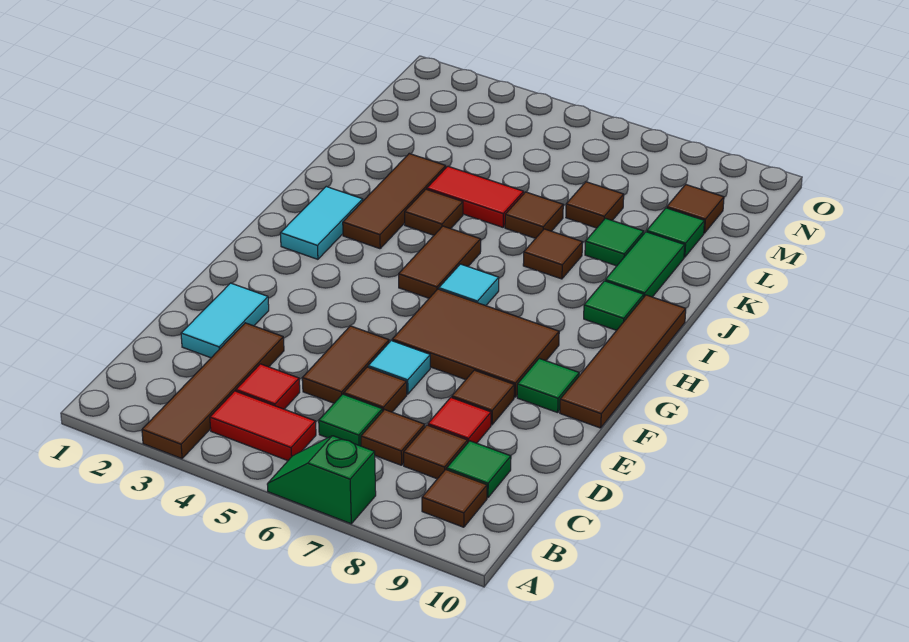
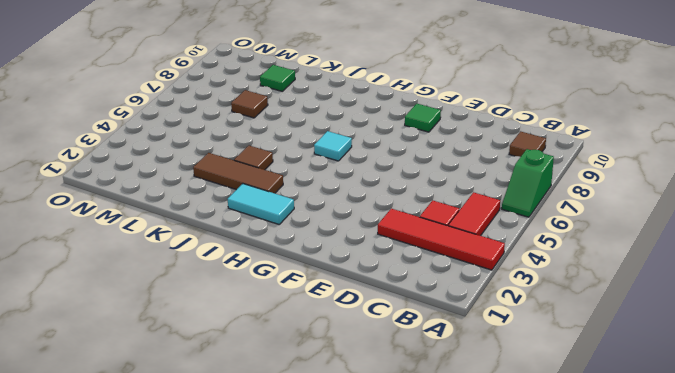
red 1x4 tile [378,209,505,270] -> brown 1x4 tile [142,323,284,459]
none -> green 1x1 tile [319,394,382,446]
none -> brown 1x1 tile [361,410,425,465]
none -> brown 1x1 tile [404,425,468,479]
none -> green 1x1 tile [447,441,511,498]

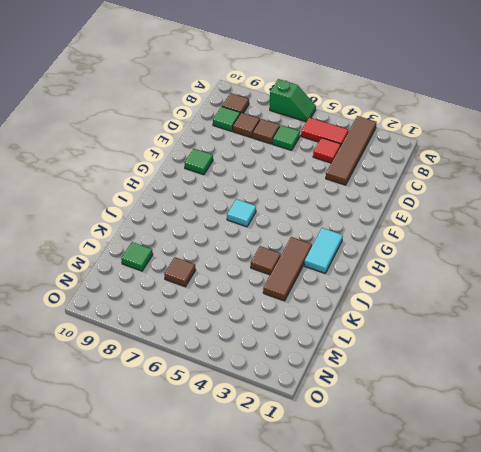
none -> cyan 1x2 tile [181,283,269,358]
none -> brown 1x2 tile [302,326,389,403]
none -> brown 1x1 tile [344,367,407,412]
none -> red 1x1 tile [428,397,491,443]

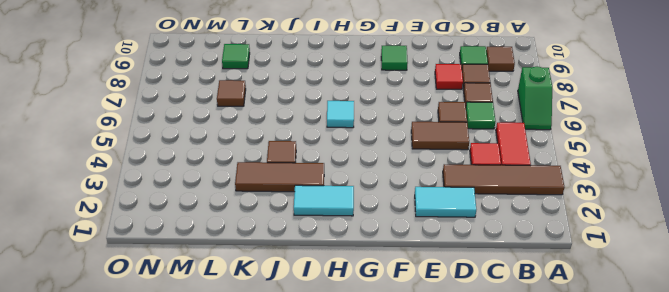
none -> cyan 1x1 tile [368,341,430,394]
none -> brown 1x1 tile [452,370,514,425]
none -> brown 2x3 tile [392,289,559,397]
none -> brown 1x4 tile [560,295,686,428]

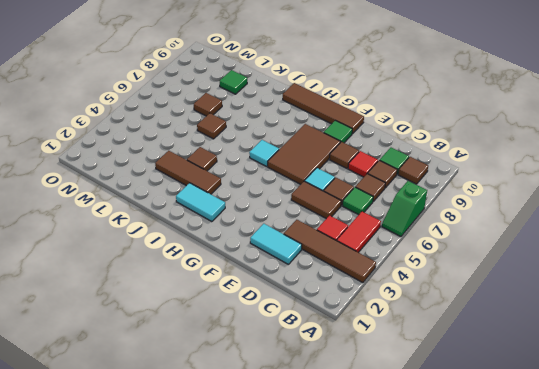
none -> brown 1x2 tile [399,226,481,298]
none -> green 1x1 tile [584,281,644,330]
none -> brown 1x1 tile [523,229,582,279]
none -> green 1x2 tile [605,232,685,297]

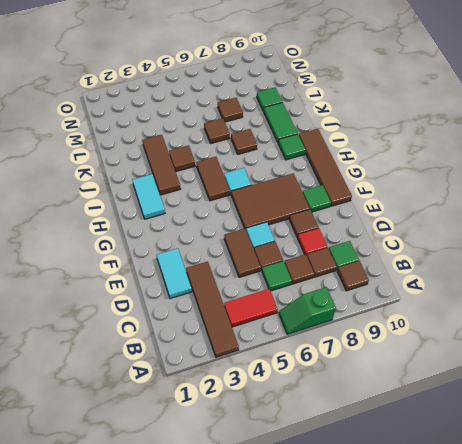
none -> red 1x1 tile [236,364,300,409]
none -> red 1x2 tile [427,166,524,227]
none -> green 1x1 tile [585,218,644,266]
none -> brown 1x1 tile [667,185,724,233]

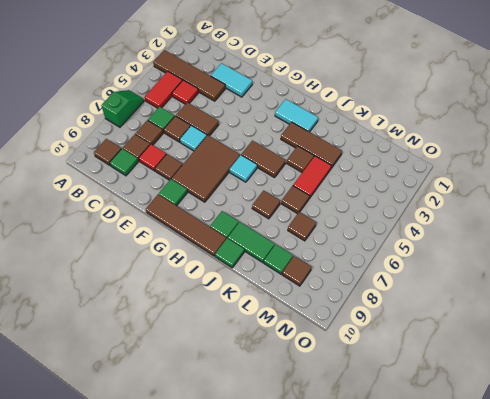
green 1x1 tile [215,238,244,268] -> green 1x1 tile moved to [585,218,644,266]

